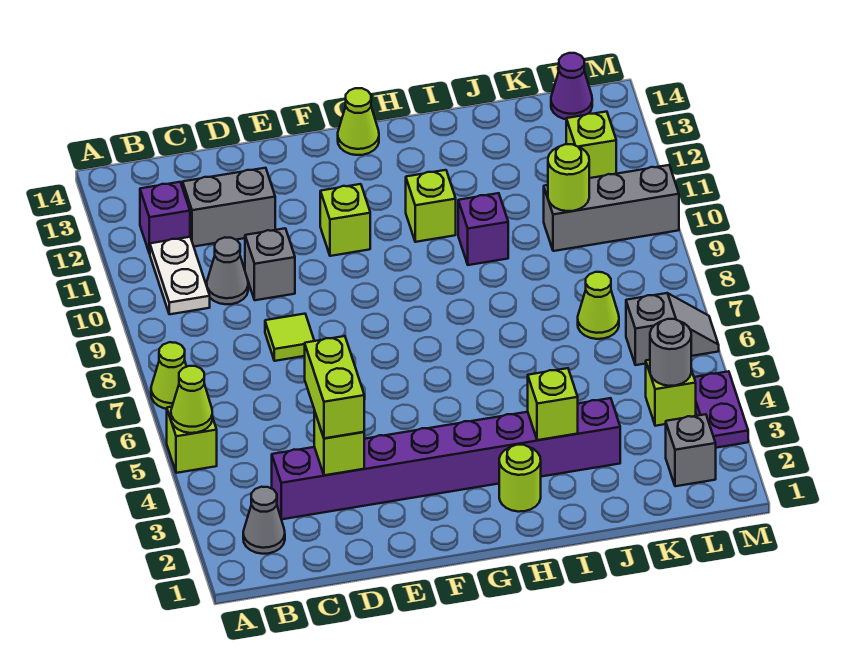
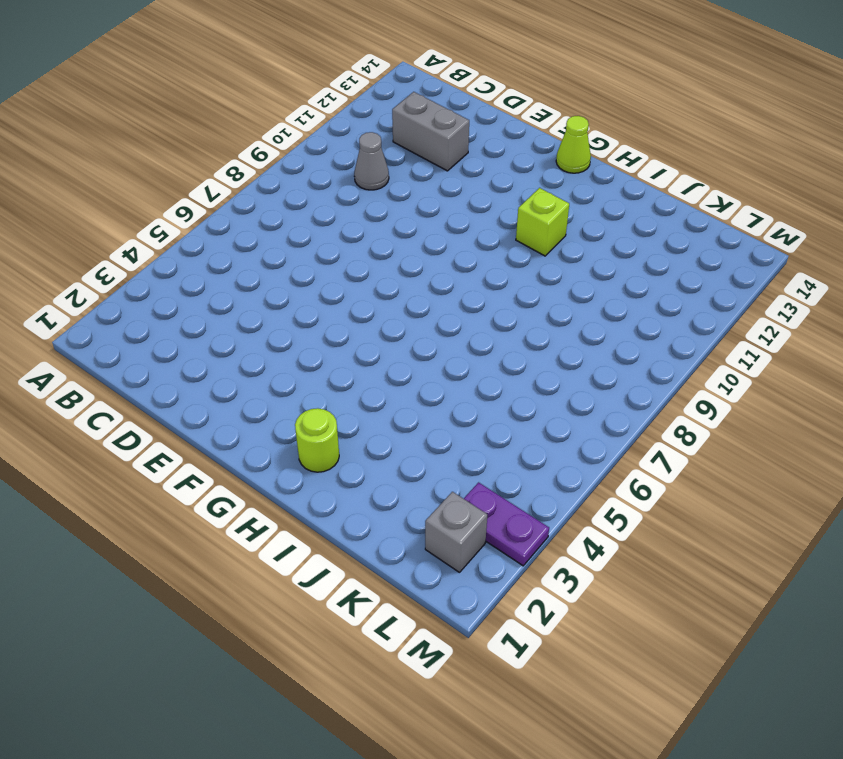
purple 1x2 plate [464,482,549,566] -> purple 1x2 plate turned to [694,371,748,448]
none -> lime 1x1 brick [167,407,217,473]
none -> lime 1x1 cone [151,342,187,409]
none -> grey 1x1 cone [243,487,285,554]

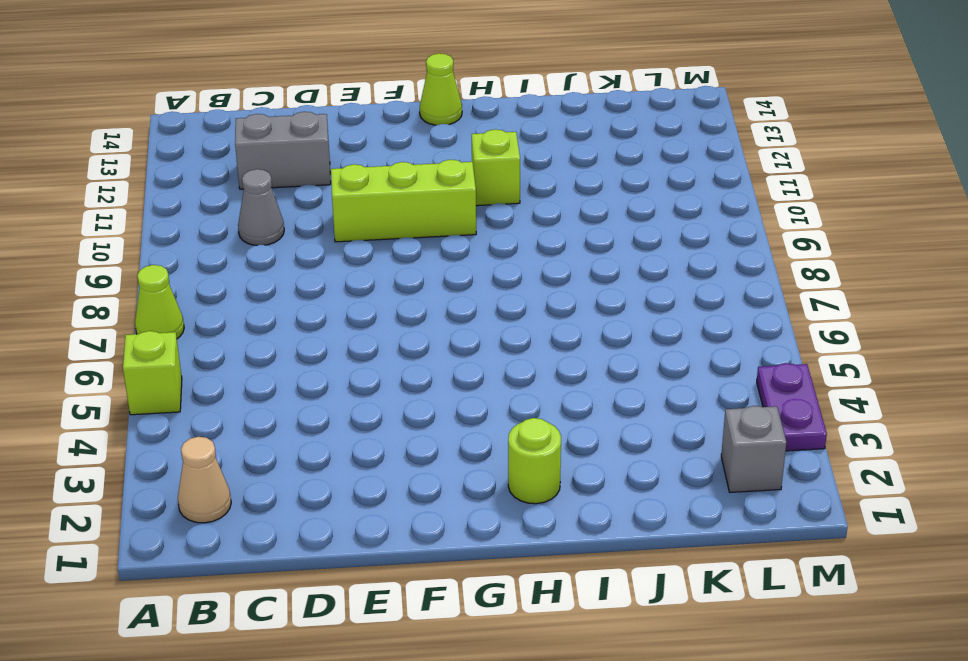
tan 1x1 cone [178,437,231,523] -> grey 1x1 cone [243,487,285,554]
lime 1x3 brick [331,160,476,242] -> none
none -> white 1x2 plate [150,237,210,314]
none -> purple 1x1 brick [140,182,190,254]
none -> purple 1x8 brick [272,398,620,519]

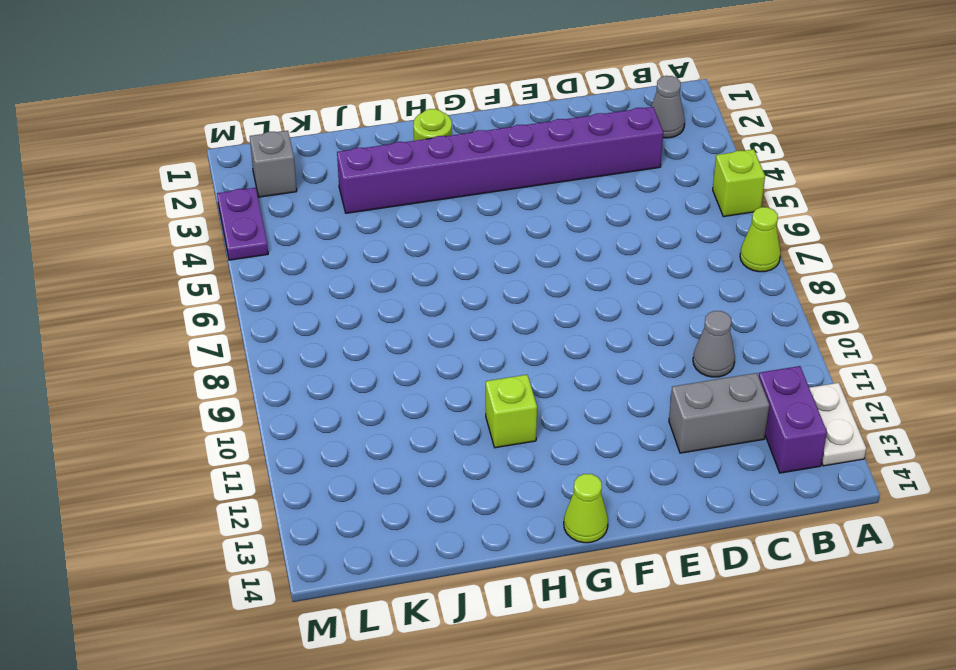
white 1x2 plate [809,383,866,466] -> white 1x2 plate moved to [150,237,210,314]
purple 1x2 brick [759,366,827,473] -> purple 1x1 brick [140,182,190,254]
none -> lime 1x1 tile [265,314,314,361]
none -> grey 1x1 brick [245,228,295,300]
none -> lime 1x1 brick [320,184,370,256]

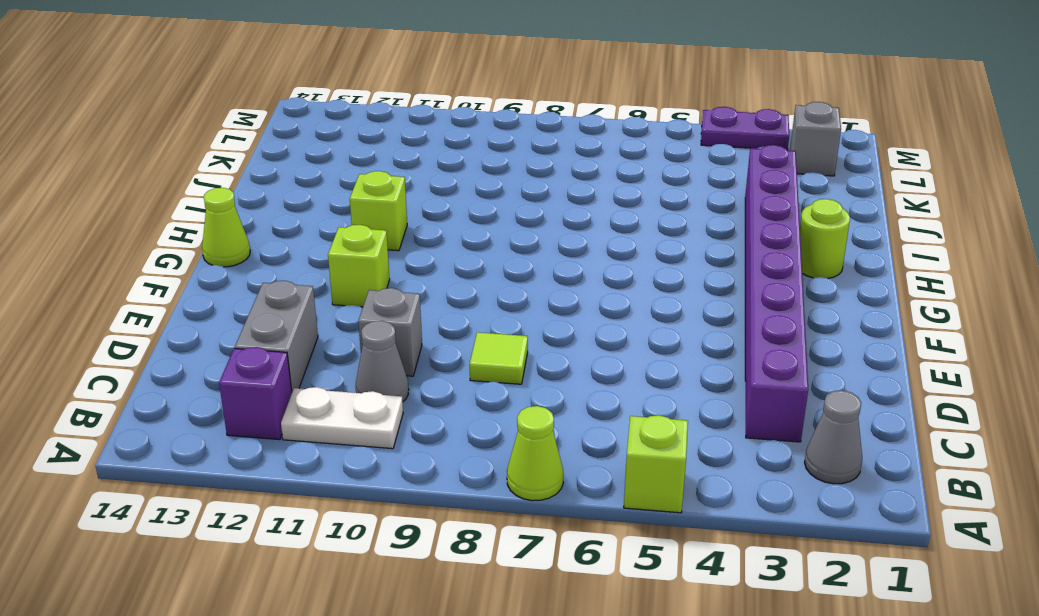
none -> purple 1x1 brick [458,193,508,265]
none -> lime 1x1 cone [578,272,619,339]
none -> grey 1x3 brick [544,165,679,251]

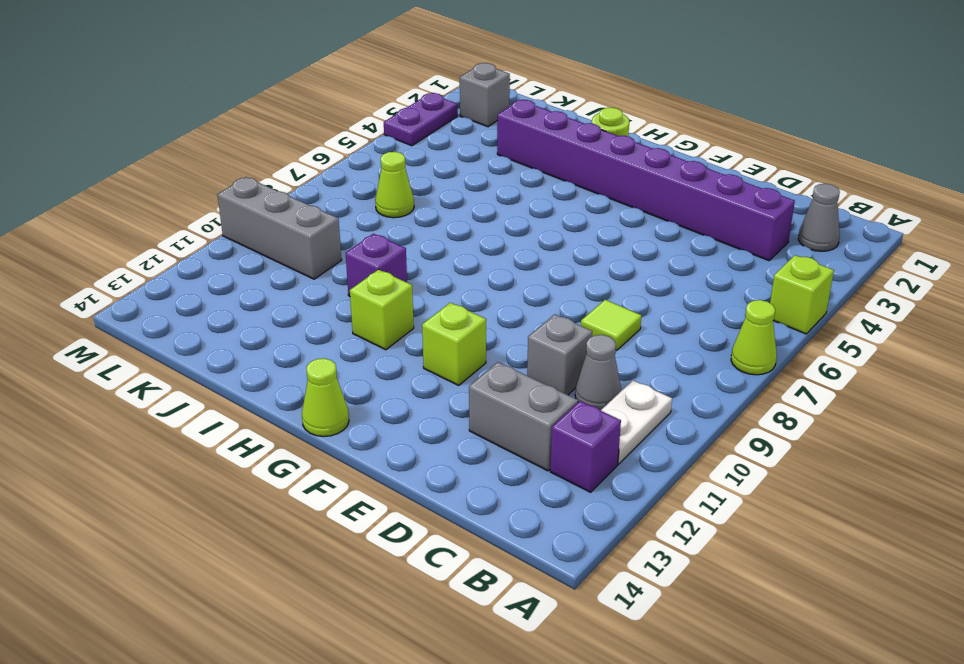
none -> lime 1x1 brick [646,360,696,426]
none -> grey 1x2 slope [626,293,719,365]
none -> lime 1x1 brick [566,112,616,178]

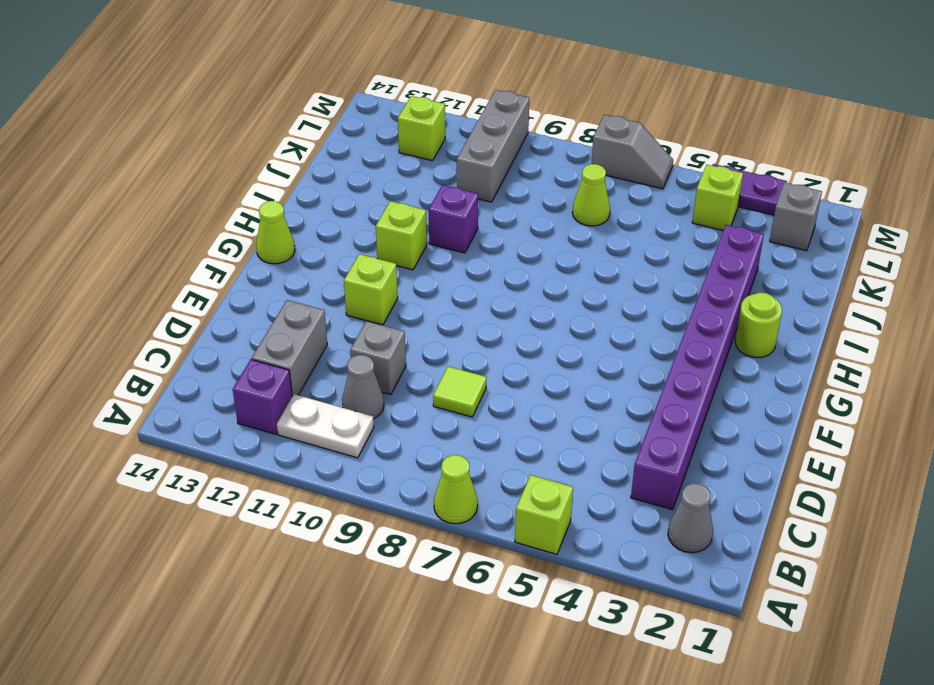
grey 1x2 slope [591,115,673,189] -> grey 1x2 slope turned to [626,293,719,365]
none -> purple 1x1 cone [551,53,592,119]
none -> lime 1x1 cone [171,366,212,433]
none -> lime 1x1 brick [314,411,364,475]

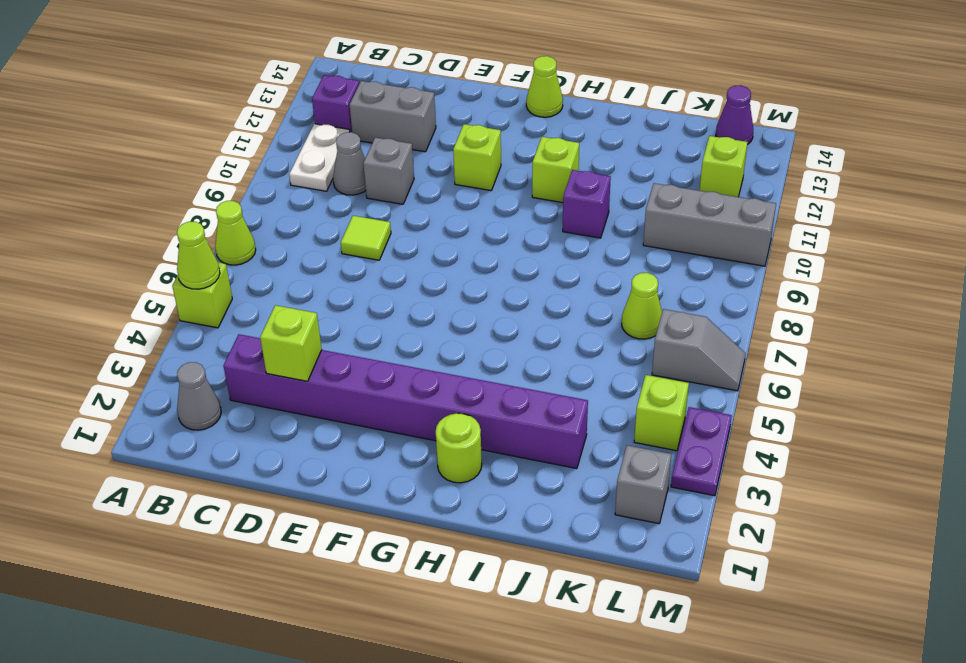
none -> lime 1x1 brick [528,368,578,440]
none -> lime 1x1 round brick [548,144,589,211]
none -> grey 1x1 round brick [650,319,691,386]

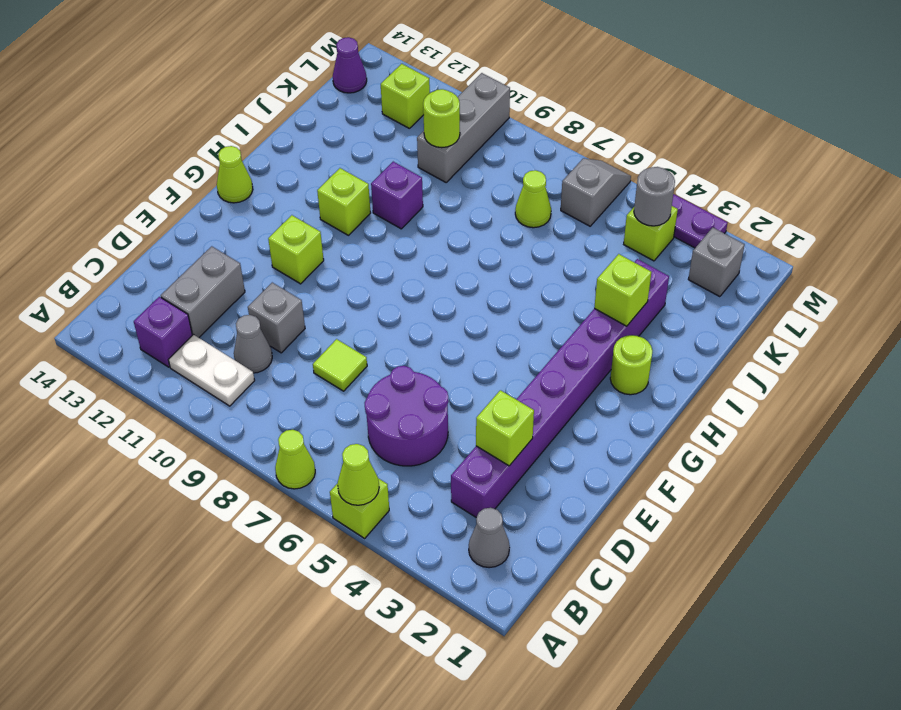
purple 2x2 round brick [365,366,449,466] -> none
none -> lime 1x2 brick [305,336,364,438]

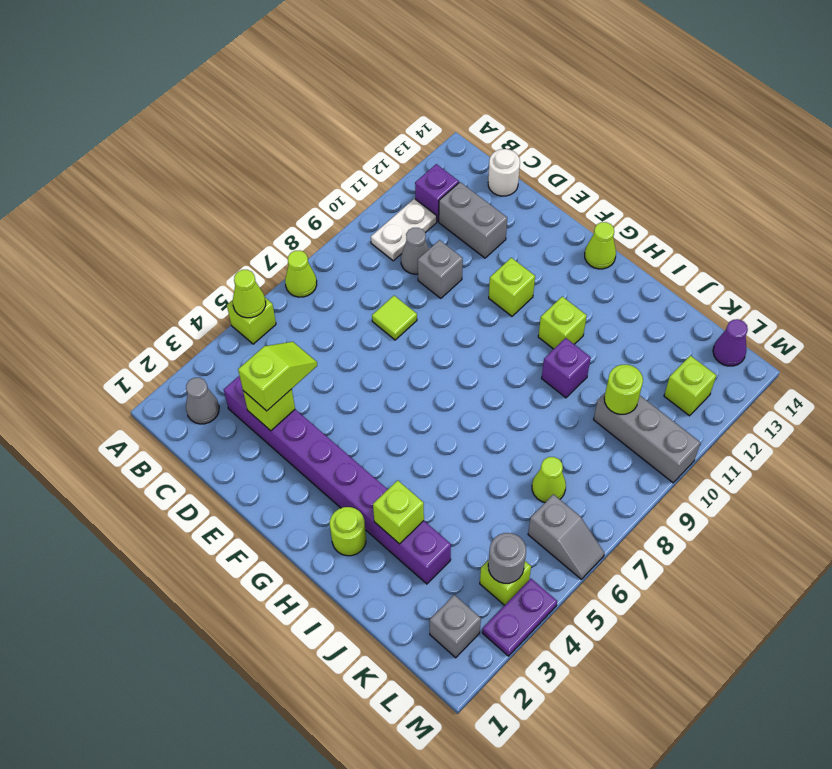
white 1x1 round brick [488,149,520,196] -> none
lime 1x2 slope [238,342,317,411] -> lime 1x2 brick [305,336,364,438]

